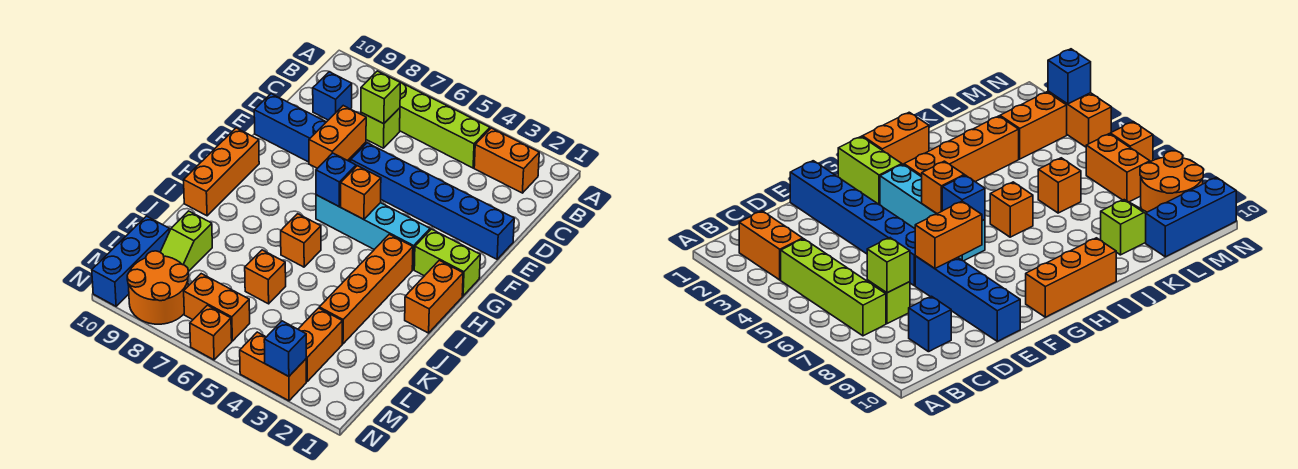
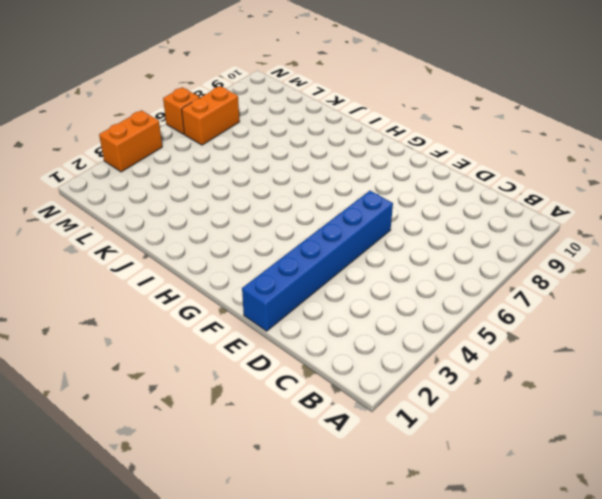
none -> orange 1x2 brick [474,128,539,193]
none -> lime 1x4 brick [400,82,490,168]
none -> lime 1x1 brick [361,108,400,148]

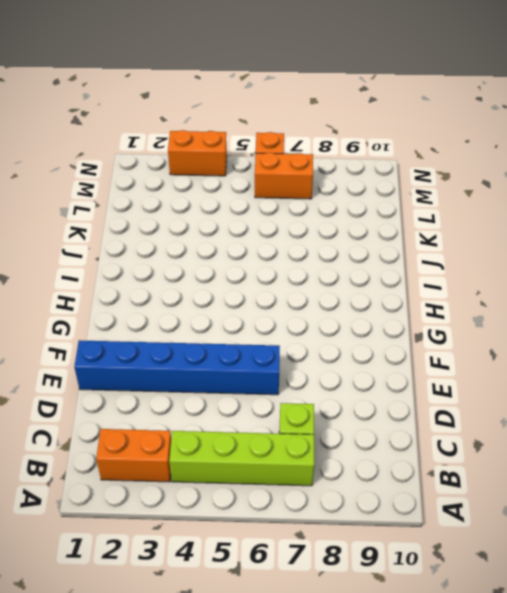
none -> blue 1x1 brick [313,72,352,120]
none -> blue 1x4 brick [254,94,366,162]
none -> lime 1x2 brick [414,229,480,296]

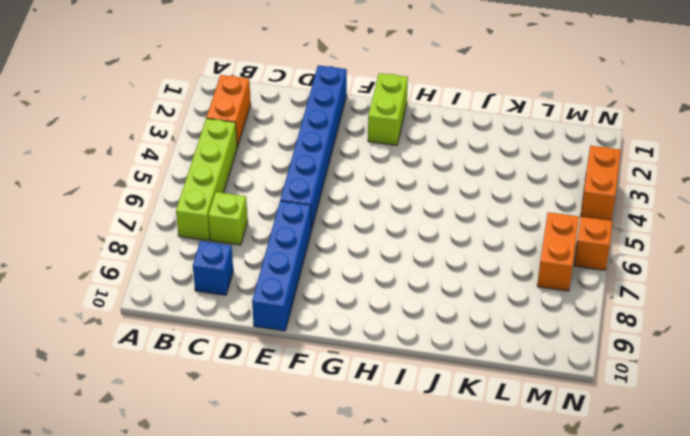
none -> cyan 1x4 brick [316,195,430,270]
none -> orange 1x3 brick [184,128,259,216]
none -> orange 1x2 brick [405,260,463,333]

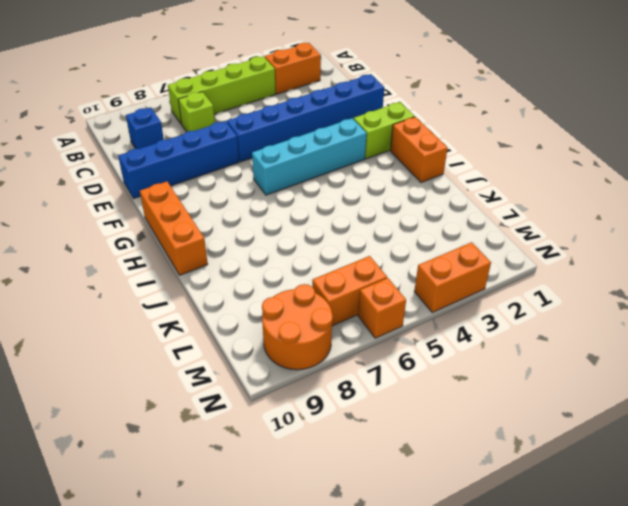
none -> orange 1x4 brick [319,234,413,344]
none -> orange 1x1 brick [281,214,321,267]
none -> orange 1x1 brick [245,250,286,304]

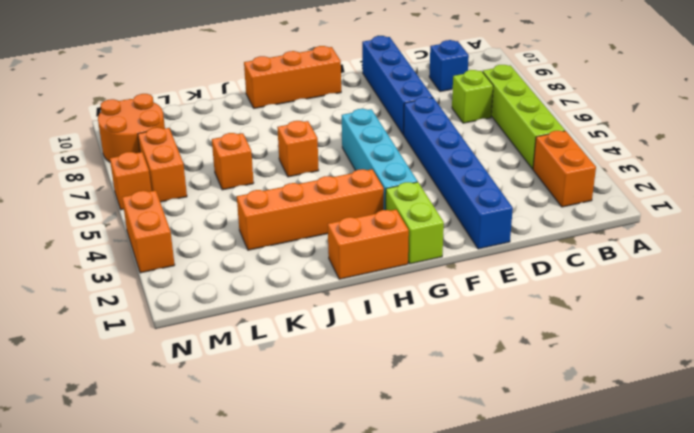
none -> lime 1x2 slope [161,211,212,272]
none -> orange 1x2 brick [298,308,342,381]
none -> blue 1x3 brick [92,216,170,306]

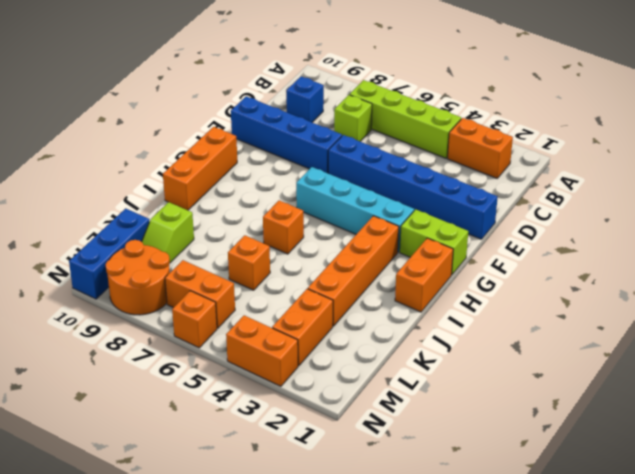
none -> lime 1x1 brick [361,71,400,124]
none -> orange 1x2 brick [309,106,366,168]
none -> orange 1x1 brick [341,166,381,219]

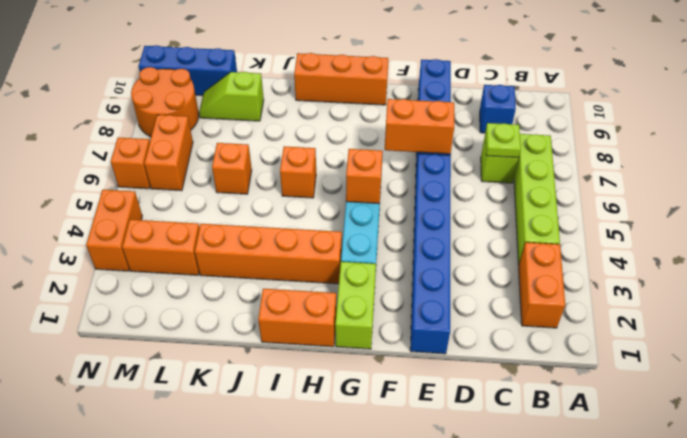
lime 1x1 plate [486,123,521,158] -> lime 1x1 brick [361,71,400,124]
none -> blue 1x1 brick [316,153,356,206]
none -> blue 1x1 brick [264,321,306,377]

